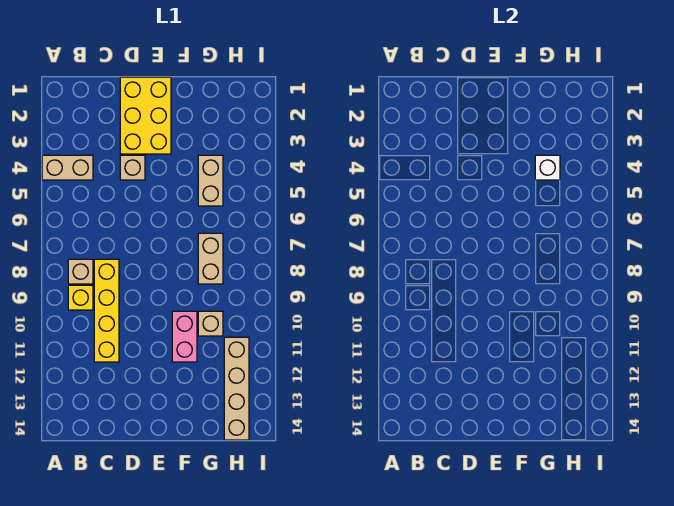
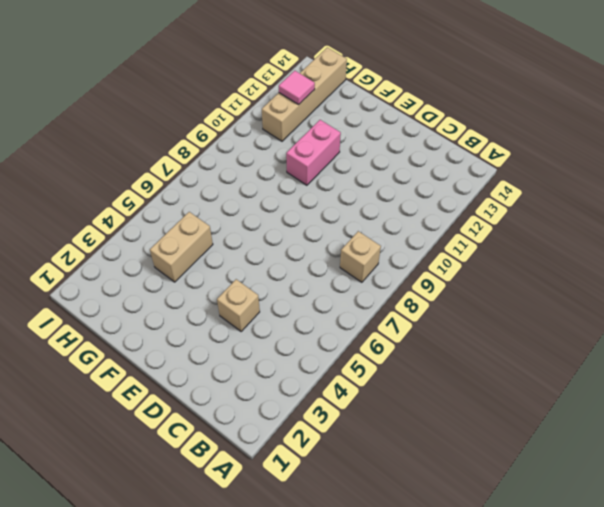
pink 1x1 tile [279,71,315,105] -> none
none -> tan 1x2 brick [42,155,93,180]
none -> yellow 1x1 brick [68,285,93,310]
none -> yellow 1x4 brick [94,259,119,362]

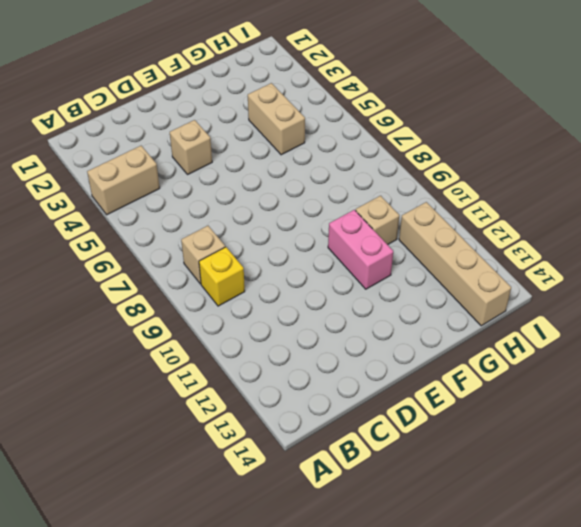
none -> yellow 1x4 brick [94,259,119,362]
none -> yellow 2x3 brick [120,77,171,154]
none -> tan 1x2 brick [198,233,223,284]

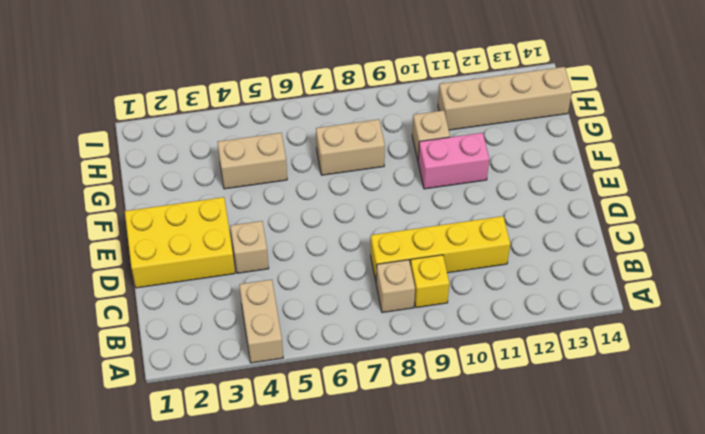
none -> white 1x1 brick [535,155,560,180]

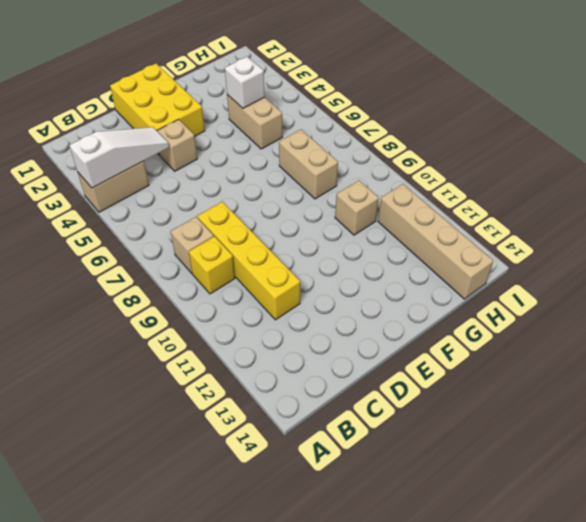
white 1x3 slope [69,127,169,188] -> none
none -> pink 1x2 brick [172,311,197,362]

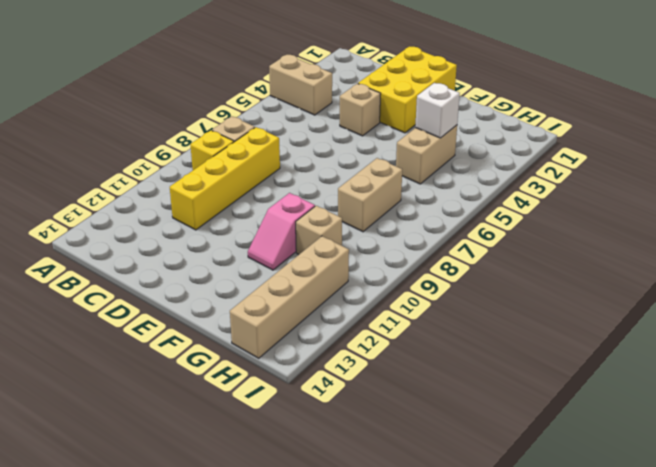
pink 1x2 slope [248,193,315,270] -> pink 1x2 brick [172,311,197,362]

